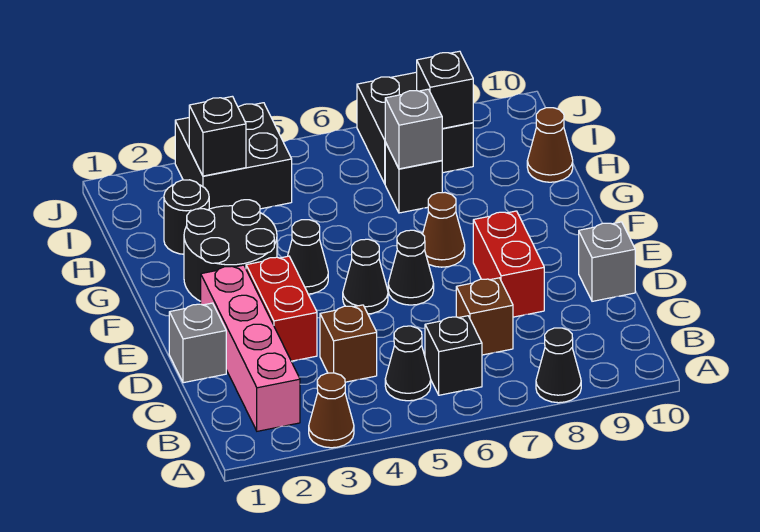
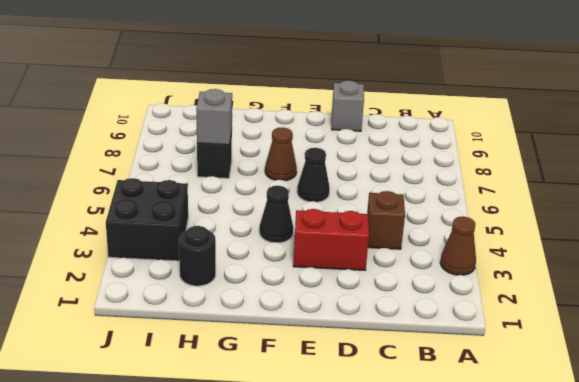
none -> black 1x1 cone [536,328,581,403]
none -> pink 1x4 brick [201,265,300,431]
none -> black 1x1 cone [385,326,431,401]

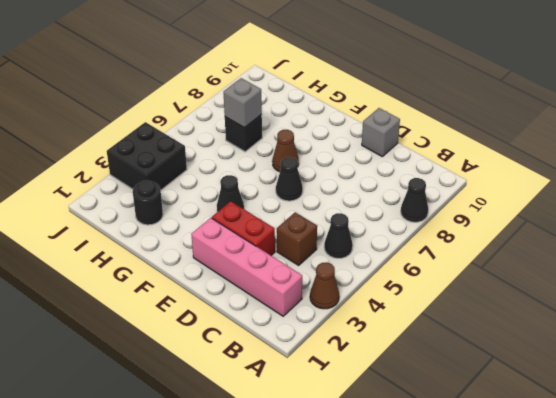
none -> black 1x1 brick [425,316,482,395]
none -> brown 1x1 brick [456,278,513,355]
none -> grey 1x1 brick [169,303,226,383]

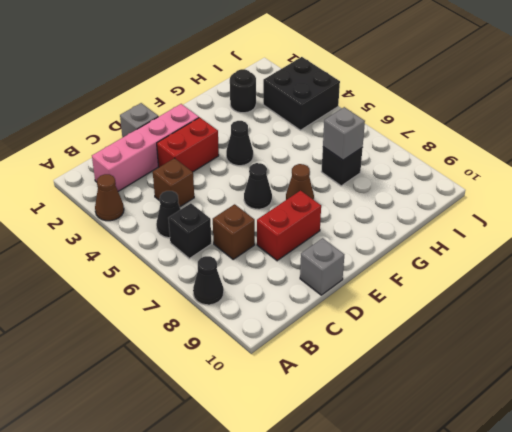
none -> black 1x1 cone [343,239,388,314]
none -> black 2x2 round brick [184,200,277,301]
none -> brown 1x1 cone [527,108,573,182]

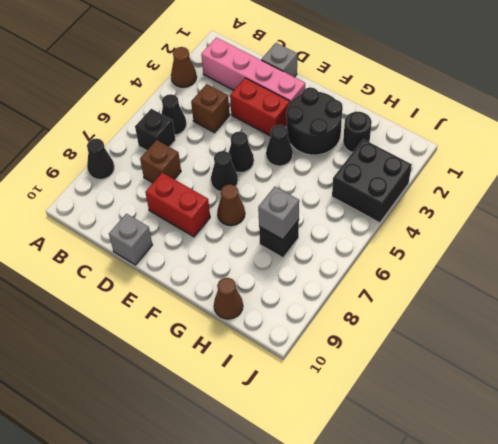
none -> black 2x2 brick [357,72,473,183]
none -> black 1x1 brick [189,96,246,176]
none -> black 1x1 brick [417,51,473,129]

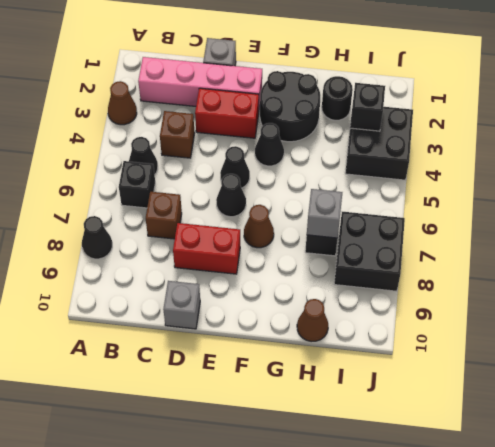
none -> black 1x1 brick [417,51,473,129]

